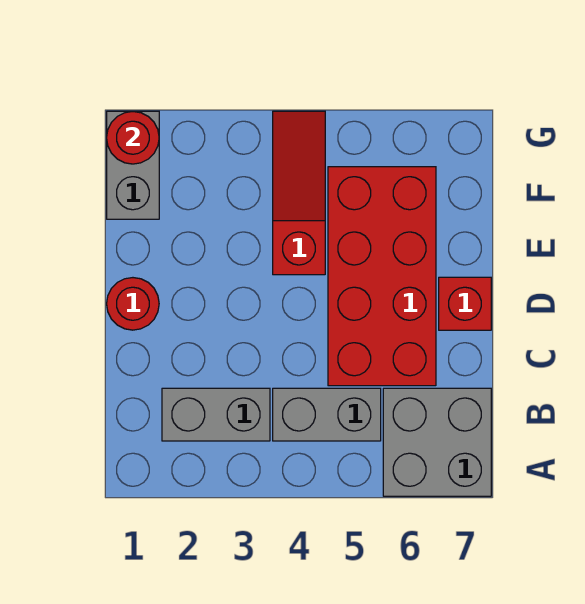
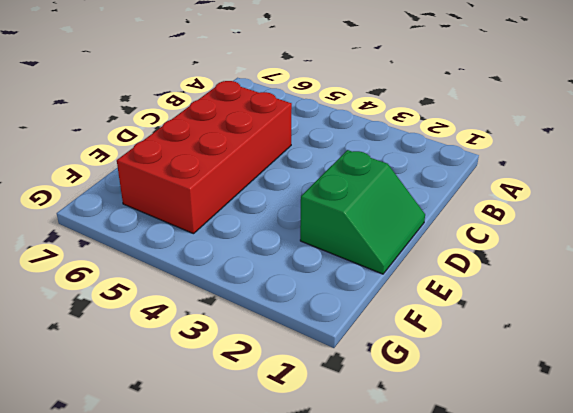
green 2x2 slope [300,150,425,274] -> red 1x1 round brick [107,278,159,330]
none -> grey 2x2 brick [383,388,491,496]
none -> grey 1x2 brick [162,388,270,441]

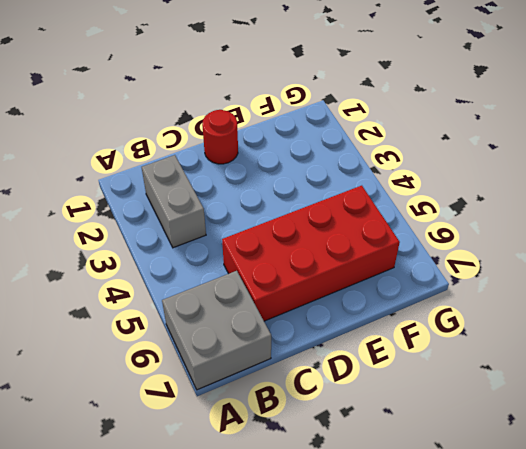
none -> grey 1x2 brick [273,388,381,441]
none -> red 1x1 brick [439,277,491,330]

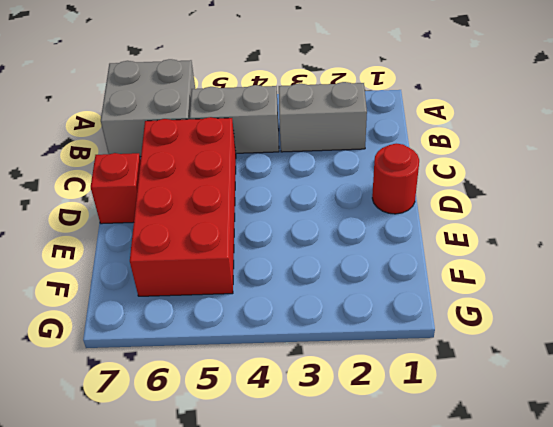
none -> red 1x3 slope [273,111,325,275]
none -> grey 1x2 brick [107,111,159,219]

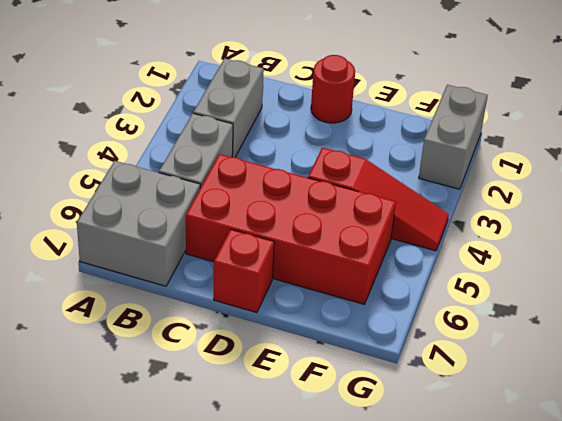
grey 1x2 brick [419,85,488,189] -> grey 1x2 brick turned to [107,111,159,219]
none -> red 1x1 round brick [107,111,159,164]

